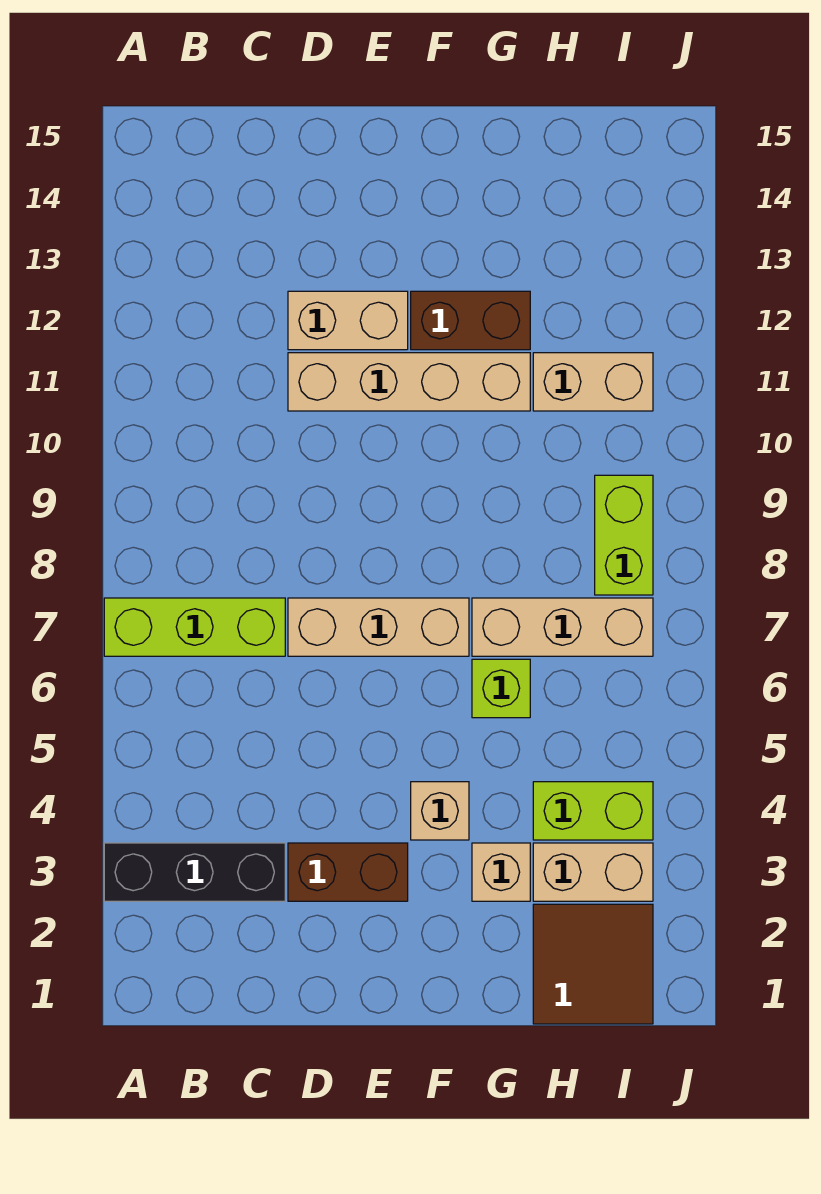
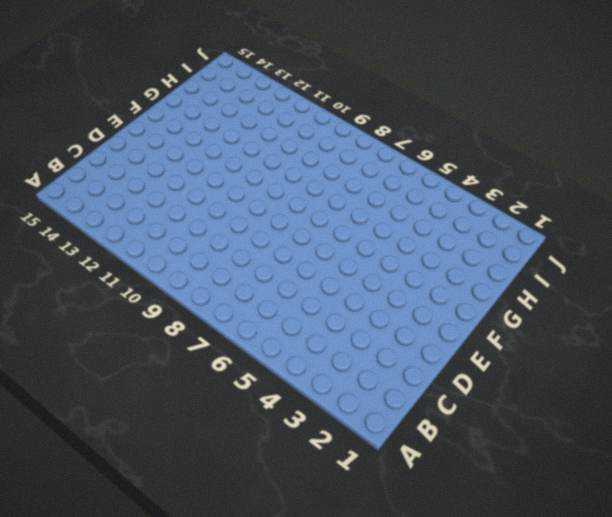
none -> black 1x3 brick [104,843,285,901]
none -> lime 1x3 brick [104,598,285,656]
none -> brown 1x2 brick [288,843,408,901]

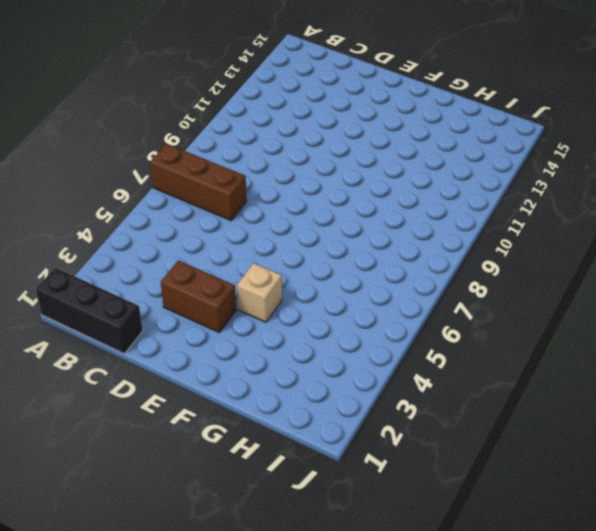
black 1x3 brick [36,268,143,353] -> black 1x3 brick moved to [104,843,285,901]
brown 1x3 brick [150,144,247,220] -> lime 1x3 brick [104,598,285,656]
none -> tan 1x3 brick [288,598,469,656]
none -> tan 1x4 brick [288,353,530,411]
none -> tan 1x2 brick [288,291,408,350]

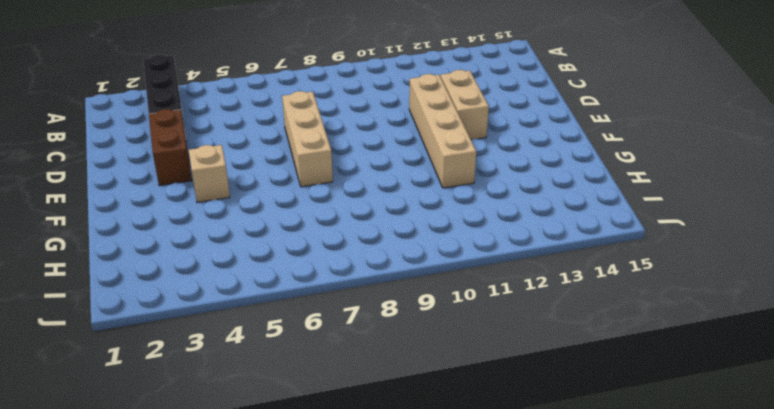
none -> lime 1x3 brick [104,598,285,656]
none -> brown 1x2 brick [411,291,530,350]
none -> tan 1x1 brick [472,843,530,901]

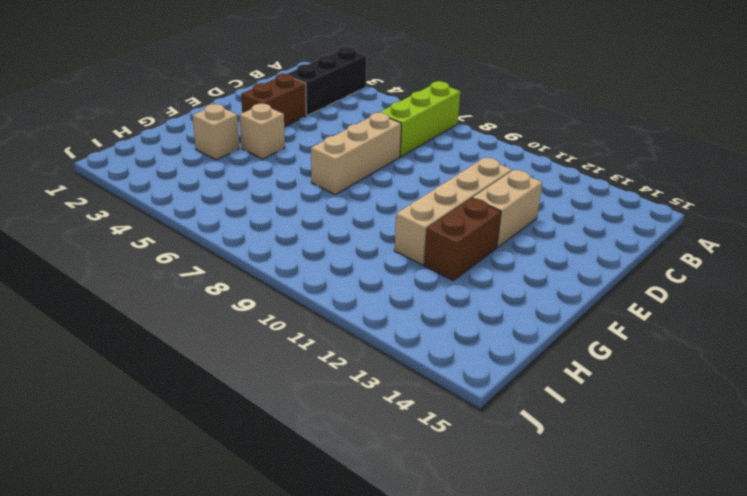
none -> lime 1x1 brick [472,659,530,718]
none -> tan 1x3 brick [472,598,653,656]
none -> brown 2x2 tile [533,904,653,1024]

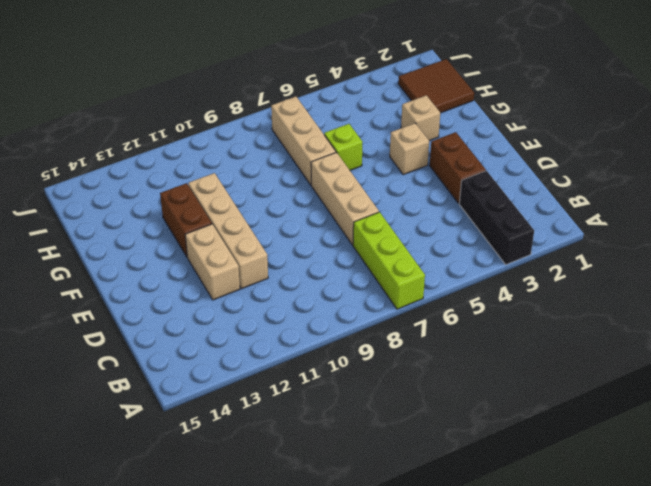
none -> tan 1x2 brick [533,843,653,901]
none -> lime 1x2 brick [533,782,653,840]
none -> tan 1x2 brick [533,353,653,411]

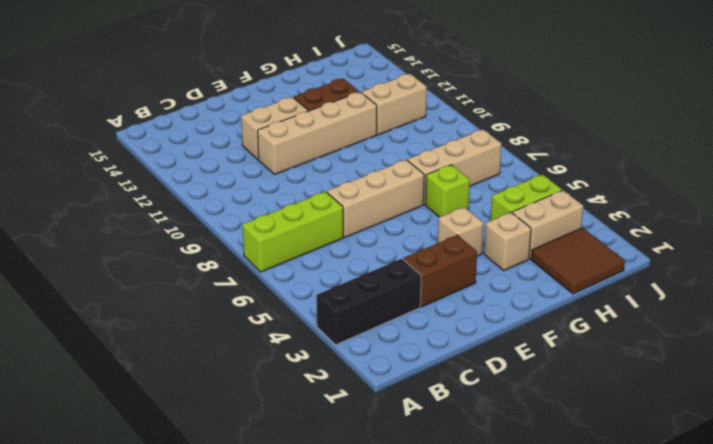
none -> lime 1x2 brick [595,475,653,595]

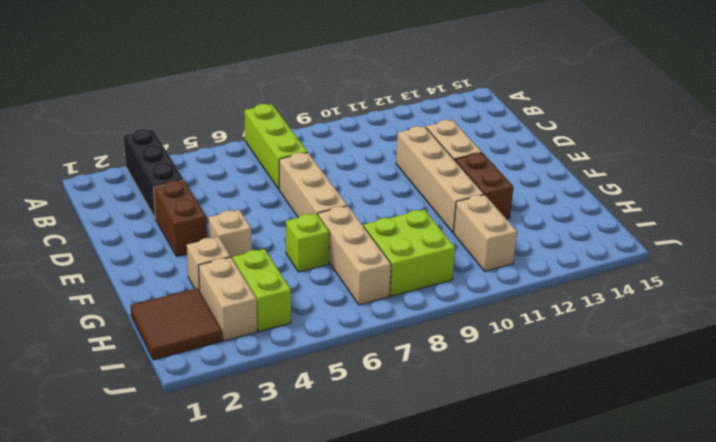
lime 2x2 brick [364,210,455,296] -> lime 1x2 brick [595,475,653,595]

